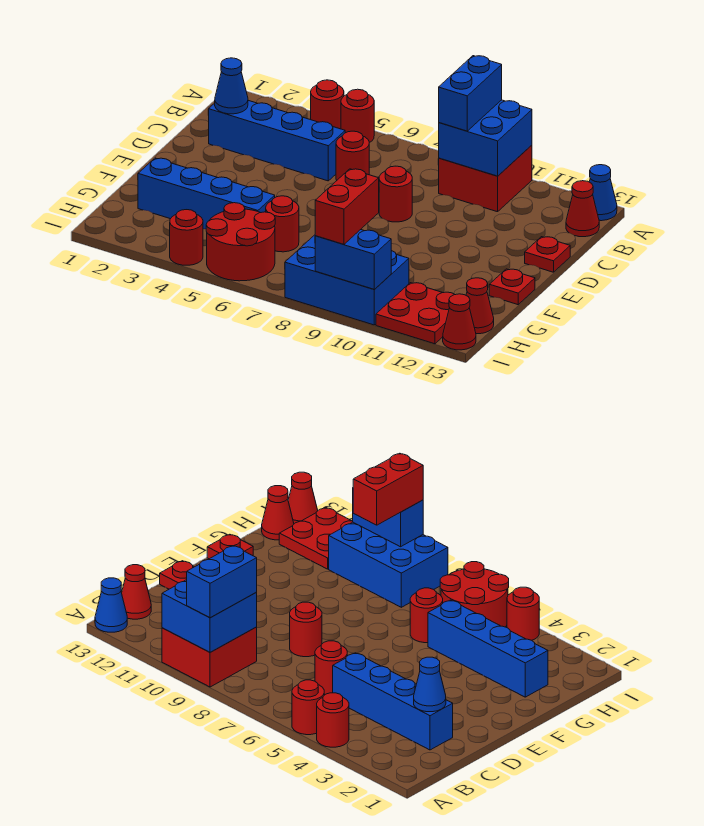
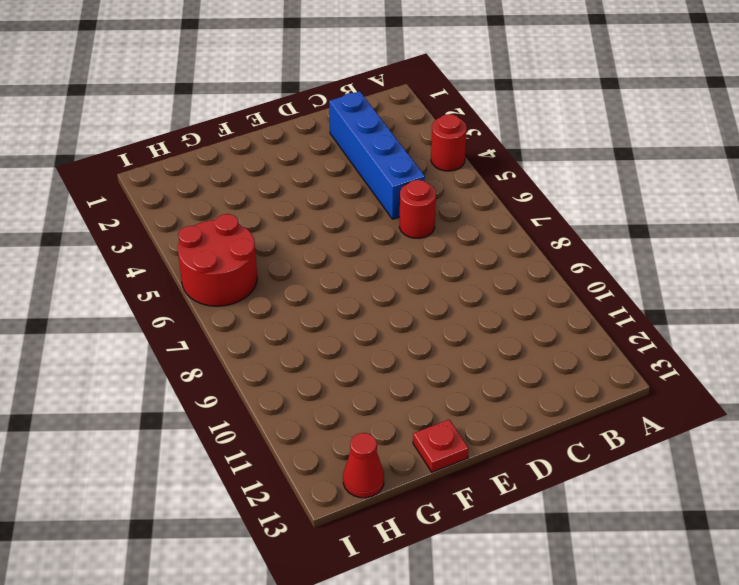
none -> red 1x1 round brick [341,89,374,143]
none -> red 2x2 brick [439,145,532,212]
none -> blue 1x1 cone [589,165,617,221]

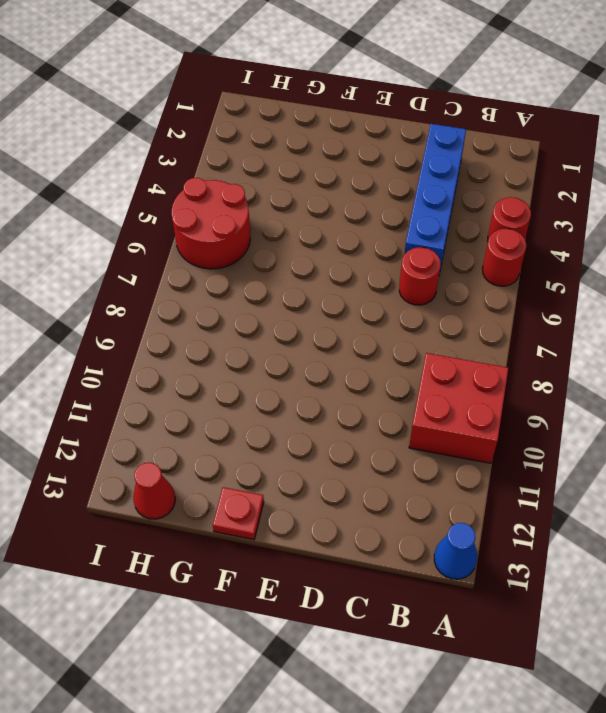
none -> red 1x1 cone [566,181,599,237]
none -> red 1x1 round brick [379,166,412,222]
none -> red 1x1 plate [525,237,570,272]

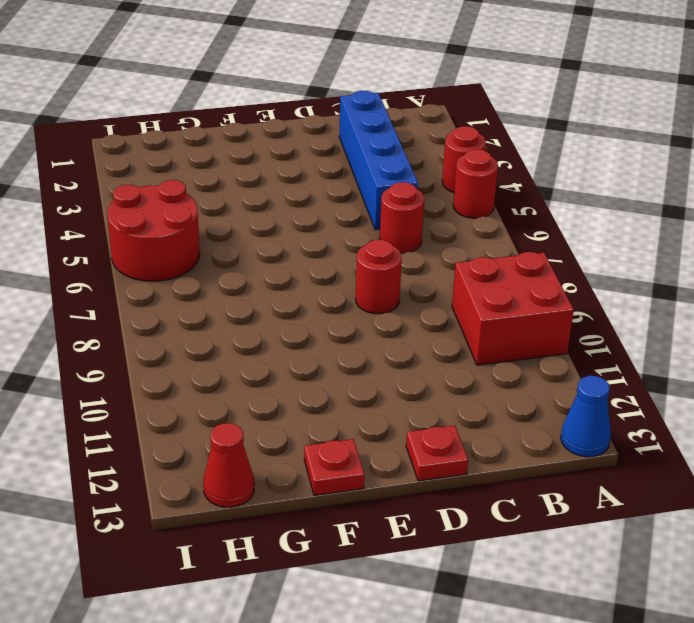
none -> red 1x1 cone [566,181,599,237]
none -> blue 1x4 brick [138,158,275,229]
none -> red 1x1 round brick [266,196,299,252]

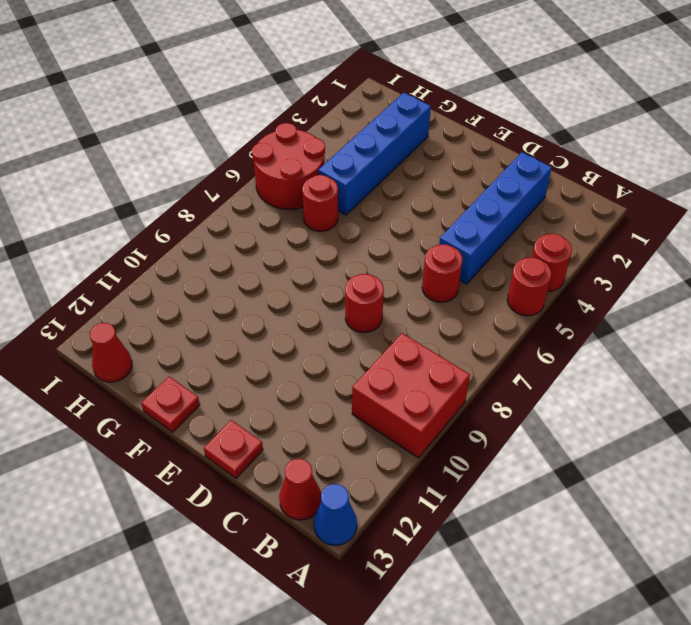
none -> blue 2x3 brick [285,235,409,325]
none -> red 2x2 plate [376,283,455,344]
none -> red 1x1 round brick [170,210,203,265]

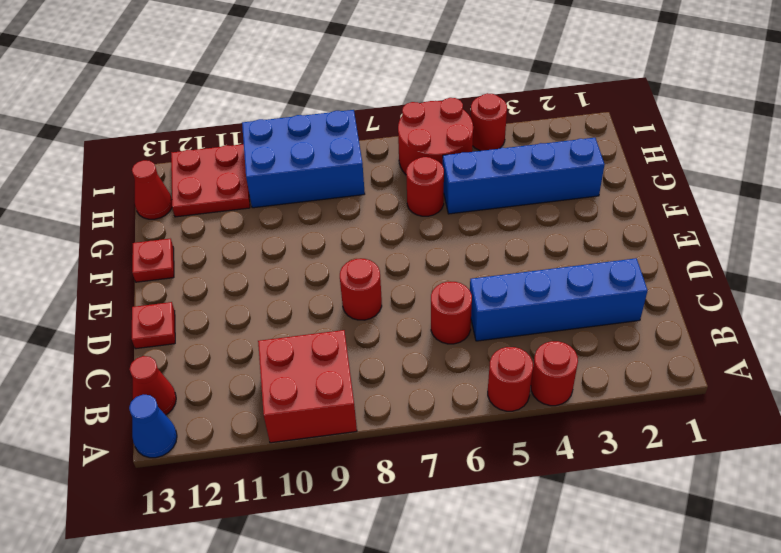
none -> red 1x1 cone [443,294,476,350]
none -> blue 2x2 brick [439,100,532,176]
none -> blue 1x1 cone [215,58,248,114]

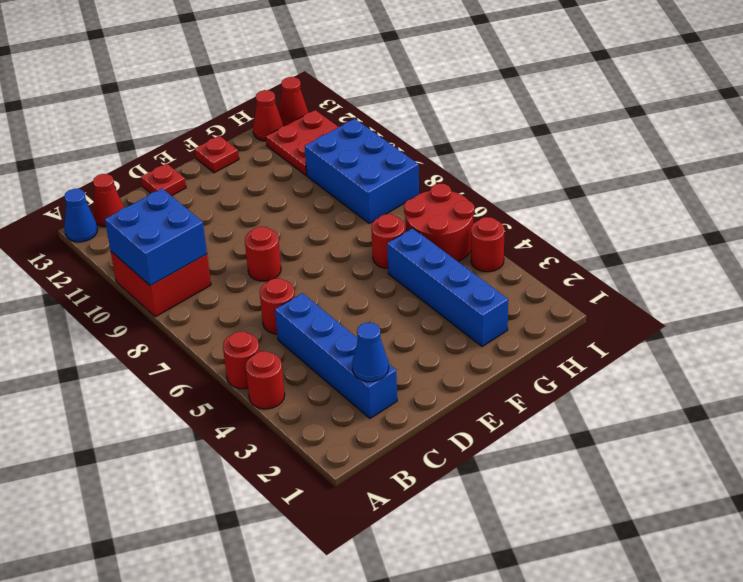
none -> blue 1x2 brick [315,230,391,290]
none -> blue 1x2 brick [439,56,502,131]
none -> red 1x2 brick [315,169,379,244]

